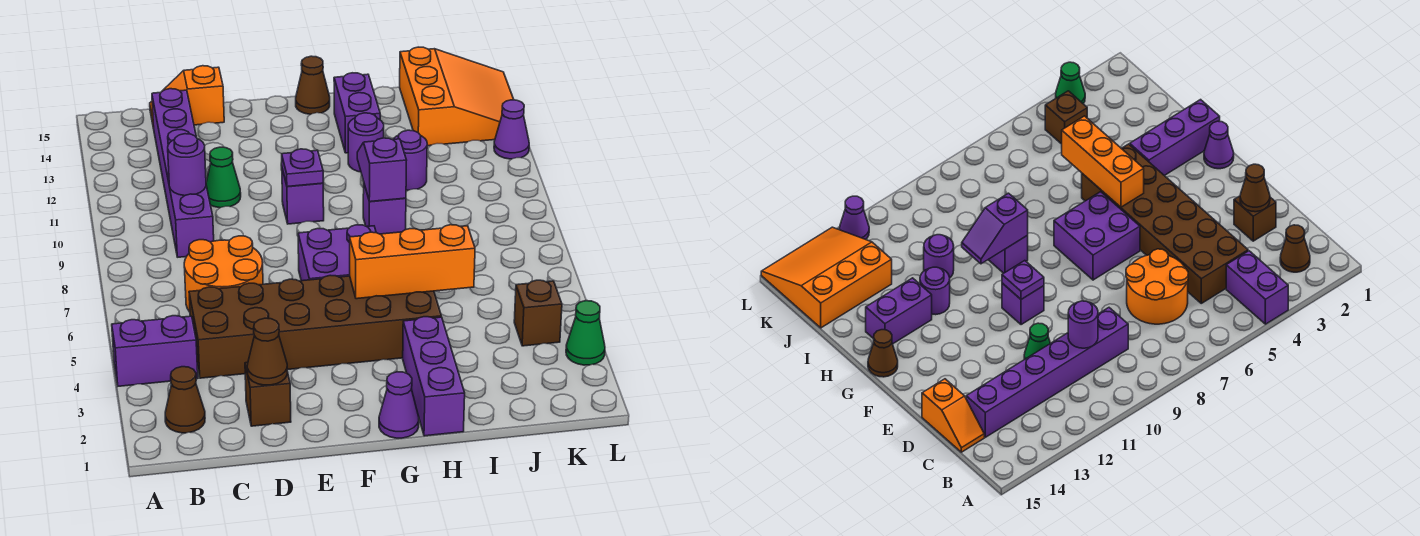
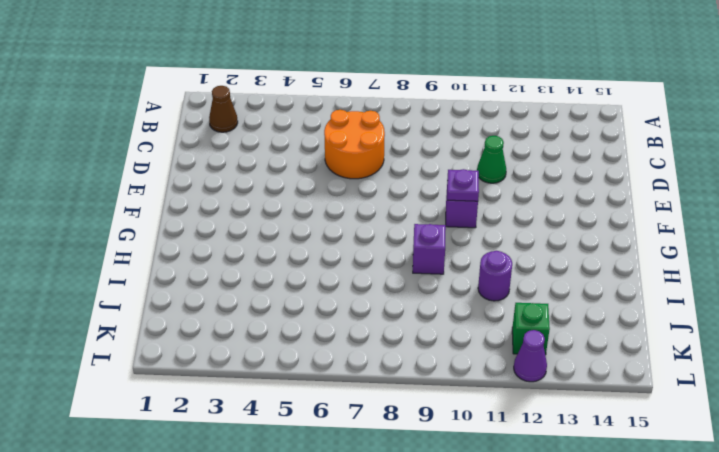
green 1x1 brick [512,303,550,355] -> none
none -> purple 1x2 brick [112,316,198,386]
none -> brown 2x6 brick [189,275,441,378]
none -> purple 1x6 brick [152,89,214,257]

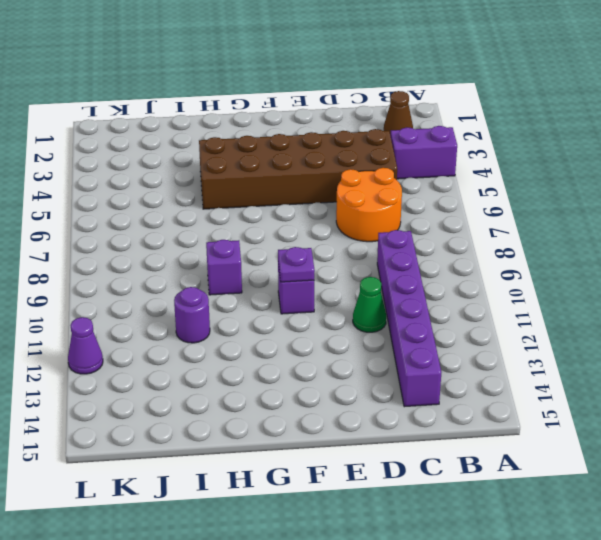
none -> orange 1x2 slope [150,66,224,128]
none -> brown 1x1 brick [245,362,291,426]
none -> purple 2x2 brick [298,225,376,281]

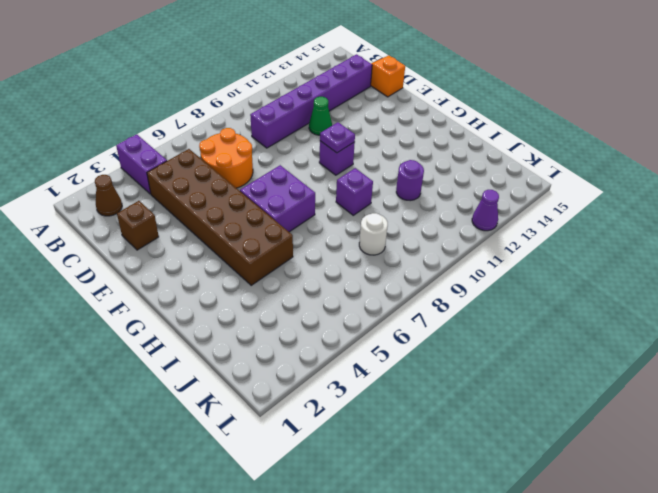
white 1x1 round brick [359,213,388,255] -> none
none -> purple 1x1 cone [379,372,419,438]
none -> brown 1x1 cone [296,56,330,114]
none -> purple 1x3 brick [403,317,465,436]

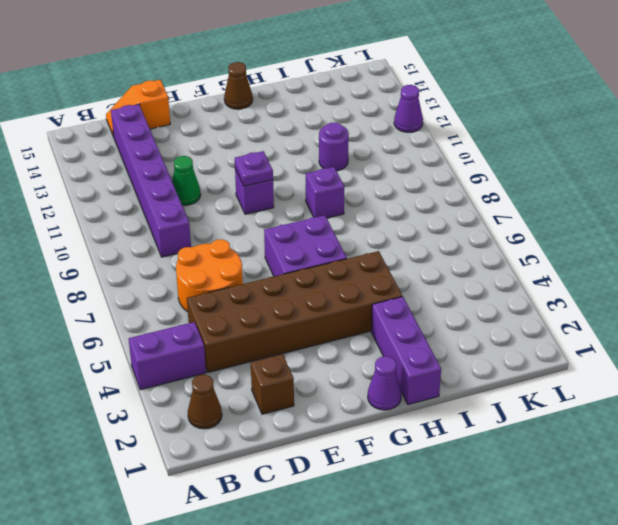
none -> purple 1x1 round brick [348,113,384,172]
none -> purple 1x2 brick [334,73,380,153]
none -> orange 3x3 slope [400,47,514,146]

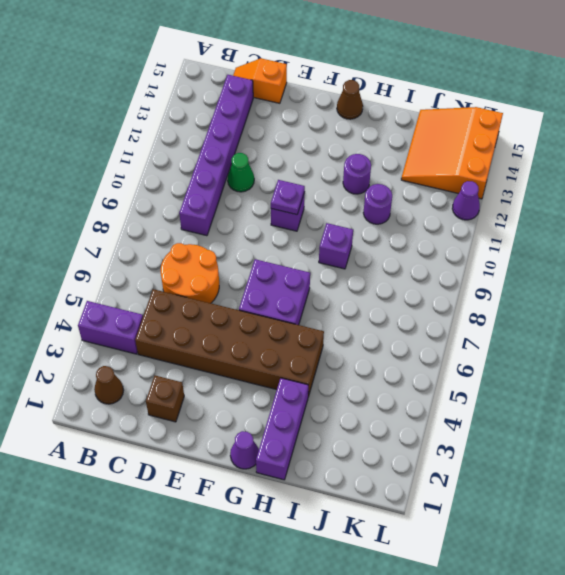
orange 3x3 slope [401,107,503,199] -> orange 3x3 slope turned to [400,47,514,146]
none -> purple 1x2 brick [334,73,380,153]
none -> brown 1x1 brick [514,280,562,346]
none -> green 1x1 cone [566,301,605,365]

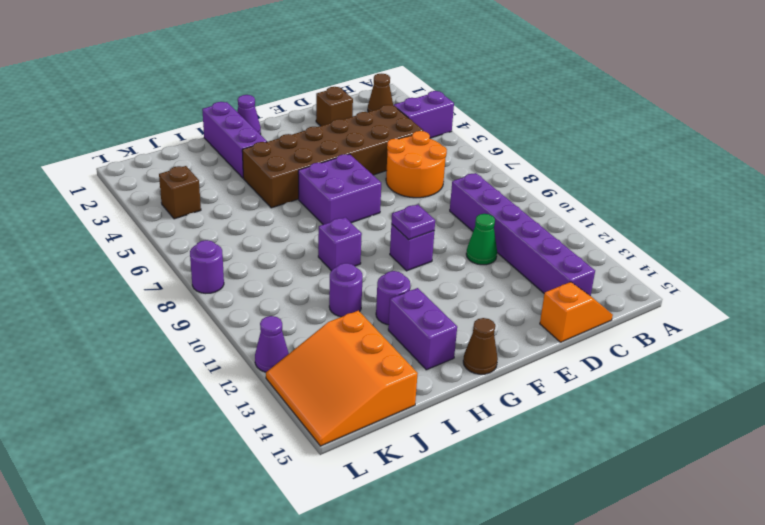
purple 1x1 round brick [190,240,224,293] -> purple 1x1 round brick moved to [168,134,206,196]
none -> green 1x1 cone [566,301,605,365]
none -> brown 1x1 cone [247,318,287,385]
none -> orange 1x3 brick [350,225,475,299]

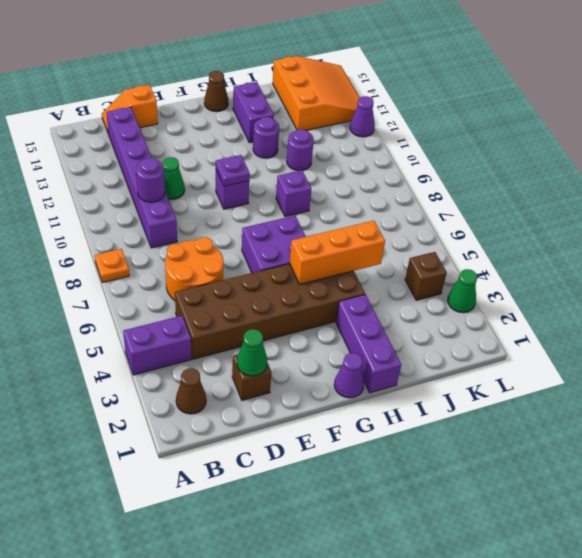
orange 1x1 plate [95,249,129,282] -> none
green 1x1 cone [237,329,267,376] -> brown 1x1 cone [247,318,287,385]
none -> purple 1x2 slope [357,138,407,202]

